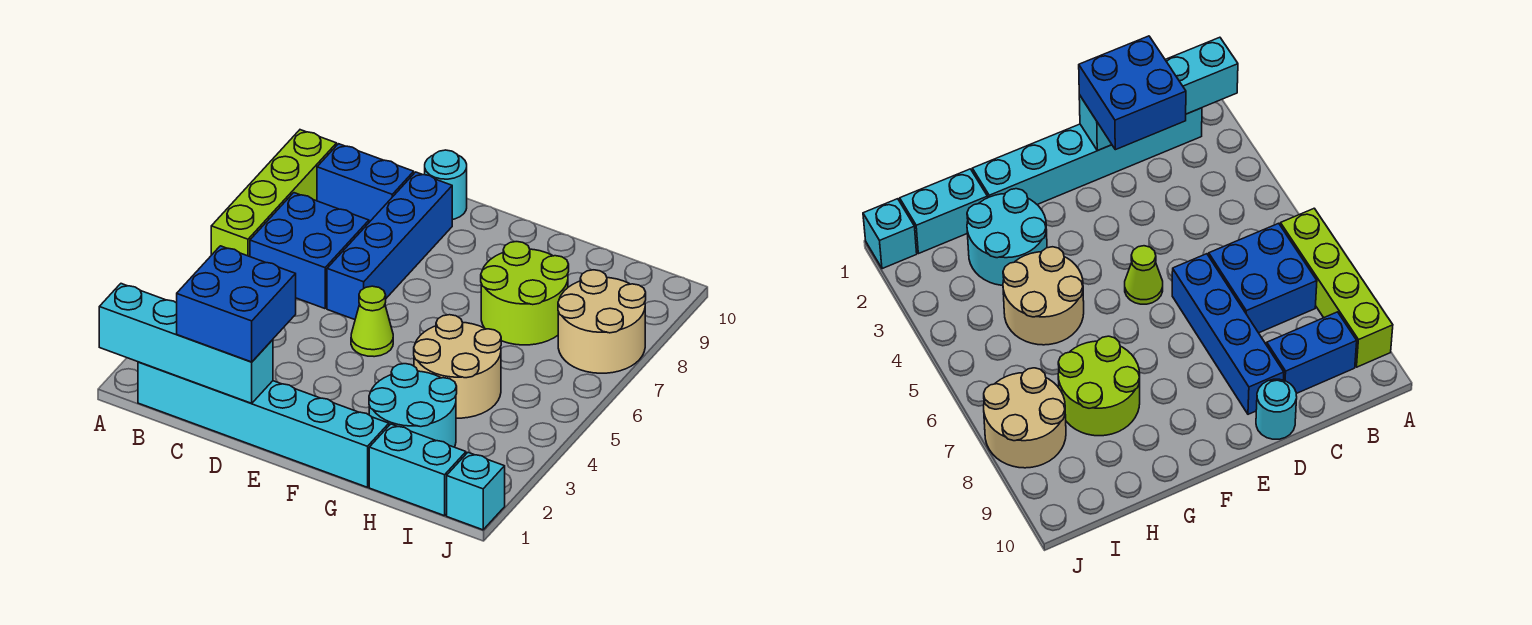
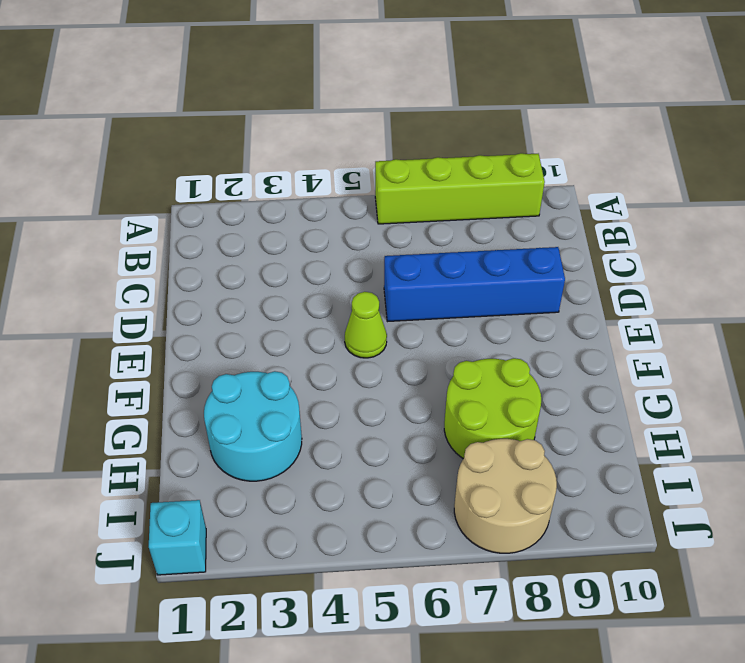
none -> cyan 1x6 brick [138,362,389,487]
none -> blue 2x2 brick [250,193,369,309]
none -> blue 1x2 brick [317,144,414,222]

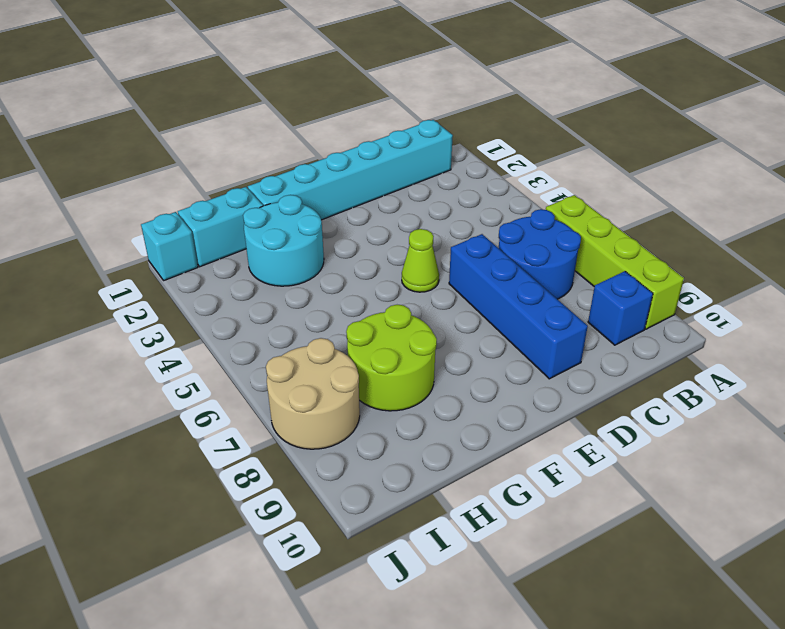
blue 2x2 round brick [499,209,581,299] -> blue 2x2 brick [250,193,369,309]
blue 1x1 brick [588,271,653,345] -> blue 1x2 brick [317,144,414,222]
none -> cyan 1x1 round brick [425,150,467,220]
none -> tan 2x2 round brick [414,315,501,418]
none -> cyan 1x4 brick [99,284,273,403]

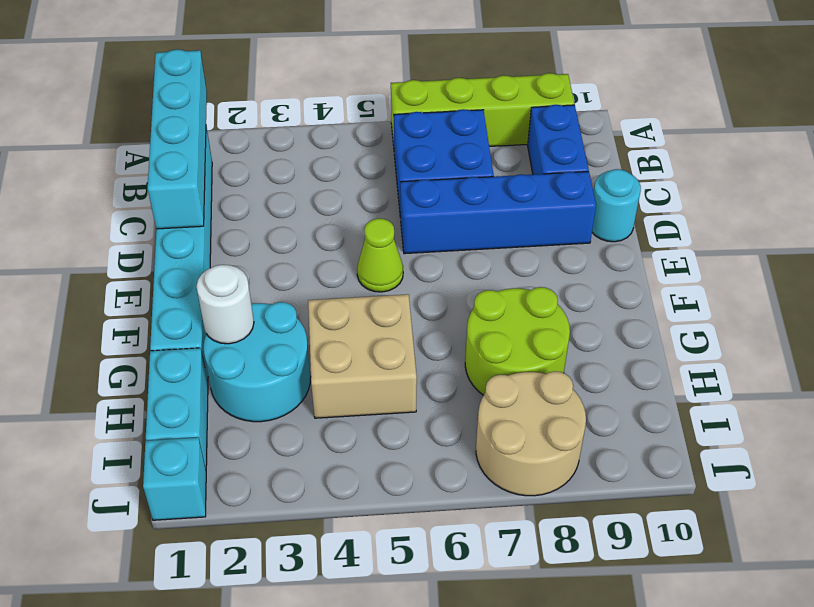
white 1x1 round brick [196,265,254,344] -> none
tan 2x2 brick [308,294,417,418] -> tan 2x2 round brick [414,315,501,418]
none -> blue 2x2 brick [177,246,296,362]

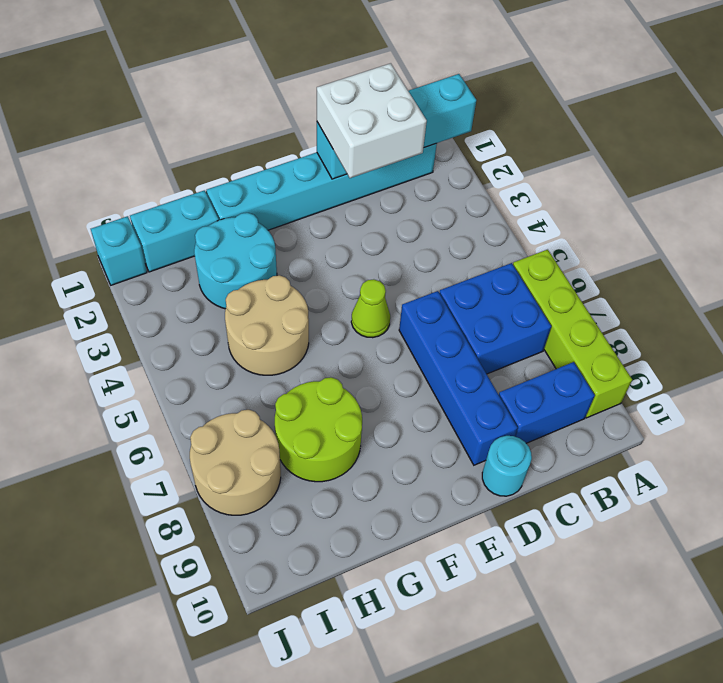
white 2x2 brick [317,63,427,178] -> blue 2x2 brick [177,246,296,362]

